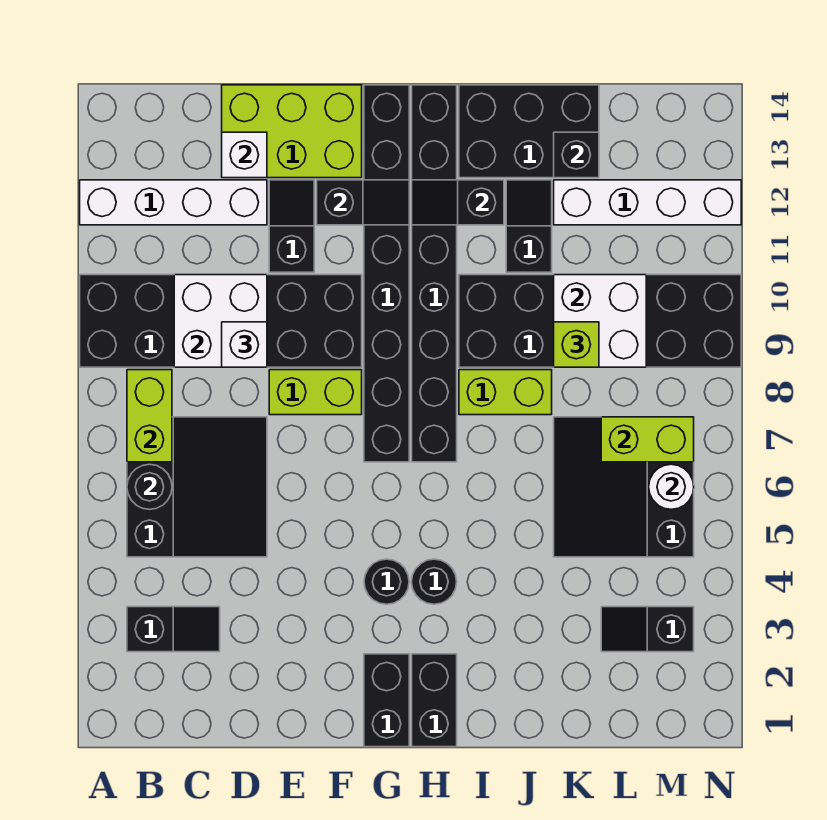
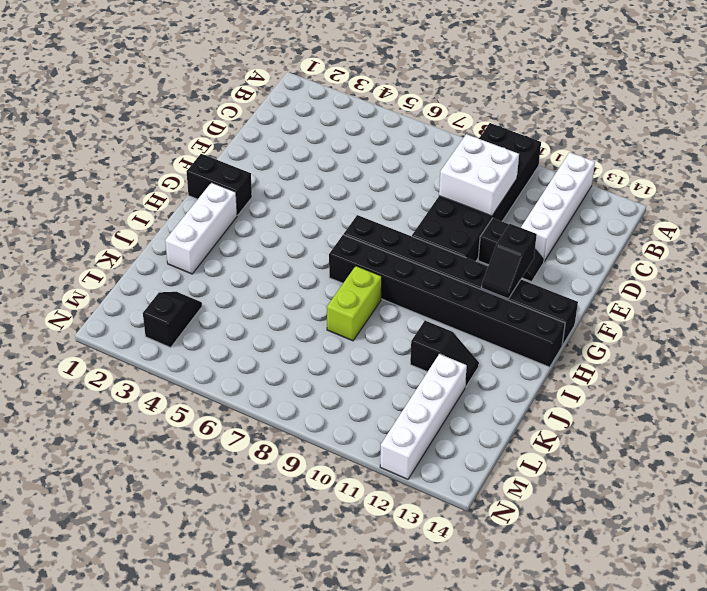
white 1x3 brick [165,183,237,274] -> black 1x2 brick [412,654,457,747]
none -> black 1x2 slope [127,607,220,652]
none -> black 3x3 slope [127,417,267,557]
none -> lime 2x3 brick [222,85,362,178]
none -> lime 1x2 brick [269,370,362,415]

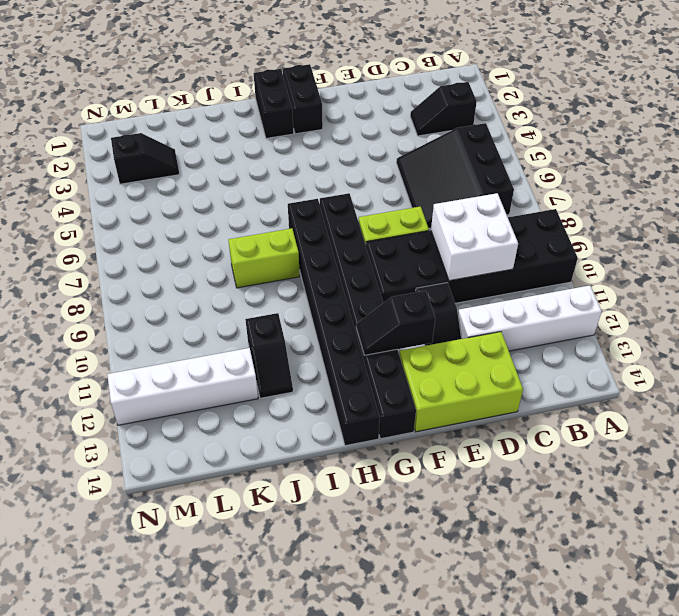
none -> black 1x1 round brick [364,559,409,604]
none -> black 1x1 round brick [412,559,457,604]
none -> black 2x6 brick [459,275,741,367]
none -> black 2x3 brick [459,85,599,178]

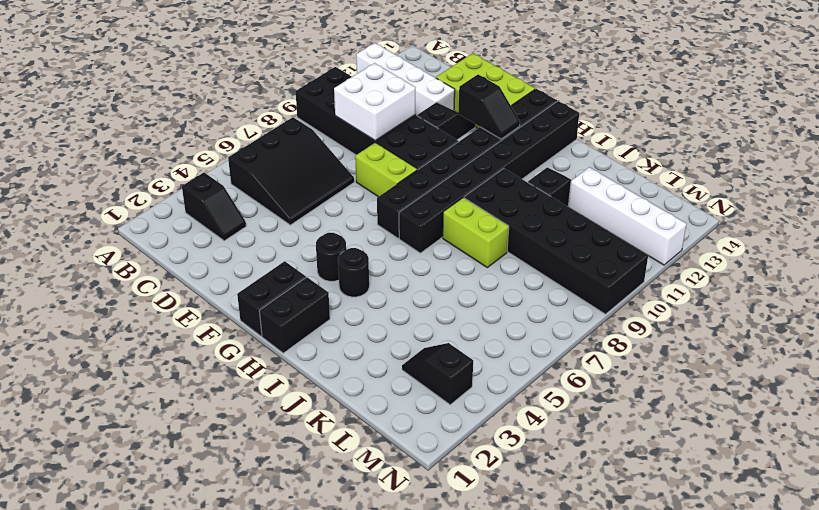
none -> black 2x3 brick [459,85,599,178]
none -> black 3x3 slope [554,417,694,557]
none -> black 1x1 round brick [127,464,172,509]
none -> lime 1x2 brick [127,370,172,462]

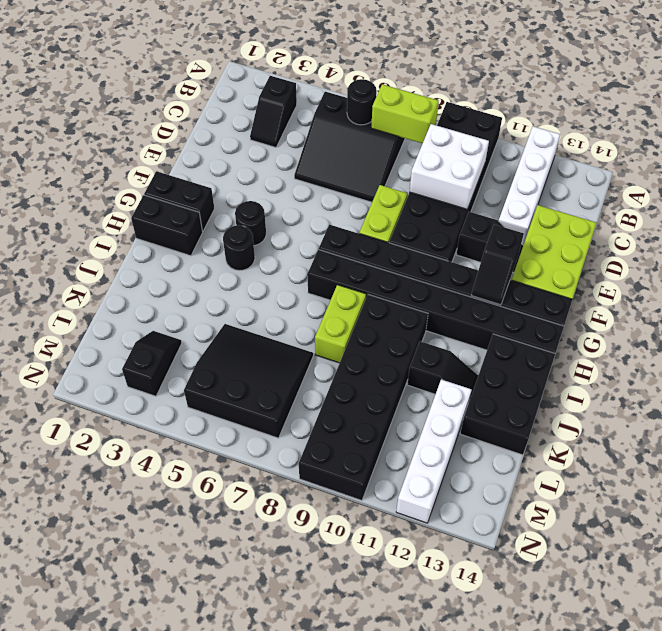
none -> white 1x1 brick [222,132,267,178]
none -> black 1x2 slope [412,180,504,225]
none -> white 2x2 brick [554,275,646,367]
none -> black 1x1 brick [554,132,599,178]

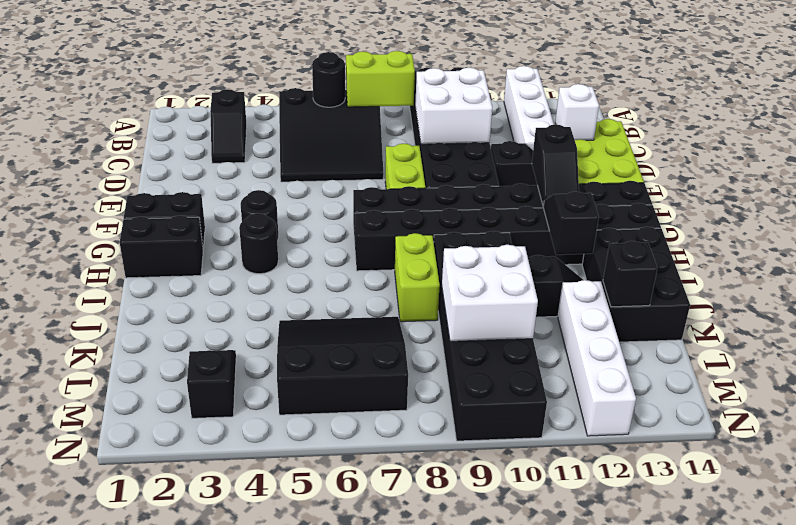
none -> lime 1x2 brick [601,417,694,462]
none -> white 1x1 round brick [649,464,694,509]
none -> white 1x1 brick [222,322,267,367]
none -> lime 1x1 brick [554,322,599,367]

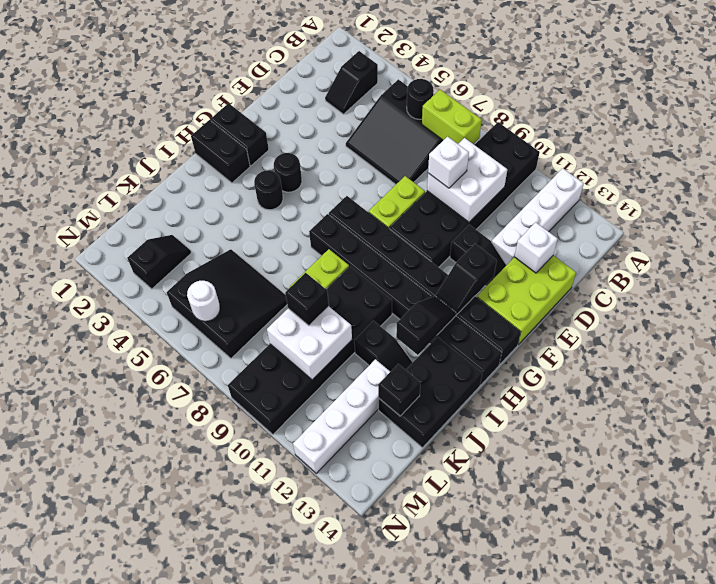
black 1x1 brick [285,273,329,326] -> lime 1x1 brick [554,322,599,367]
none -> lime 1x2 brick [601,417,694,462]

